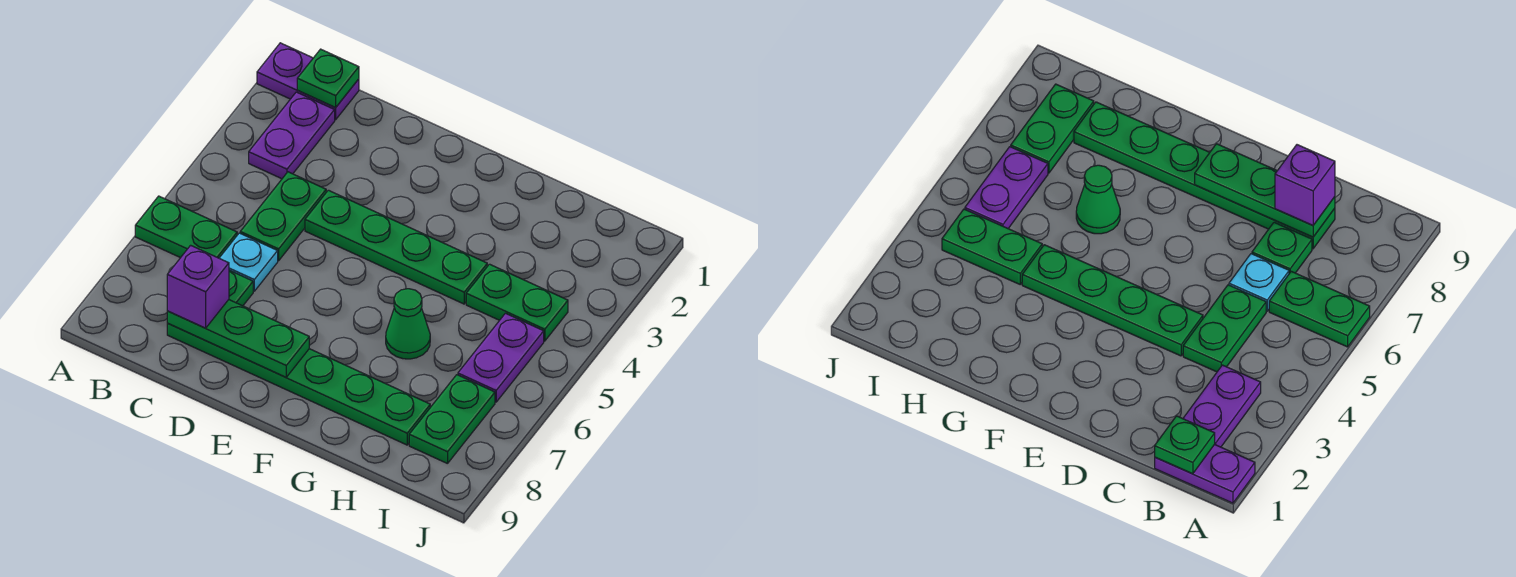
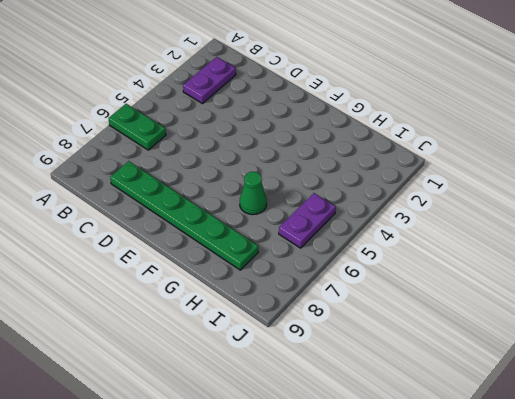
none -> purple 1x2 plate [257,43,359,120]
none -> green 1x2 plate [240,172,326,261]
none -> cyan 1x1 plate [219,233,278,291]

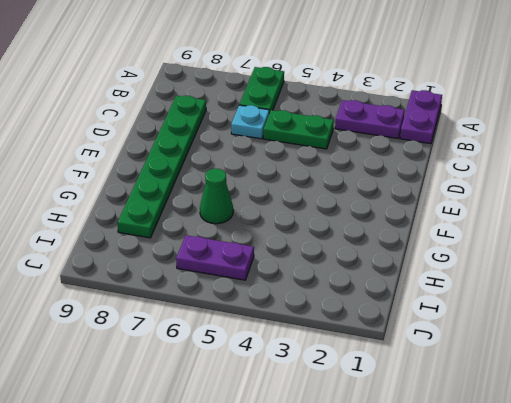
none -> green 1x1 plate [229,270,253,306]
none -> green 1x4 plate [305,190,487,304]
none -> green 1x2 plate [466,264,568,341]

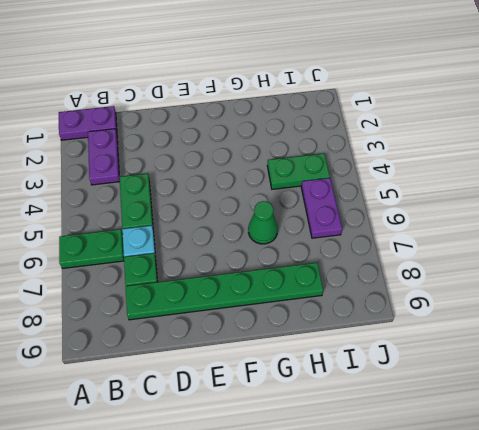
none -> green 1x4 plate [305,190,487,304]
none -> green 1x2 plate [409,375,495,464]
none -> green 1x1 plate [297,49,359,108]

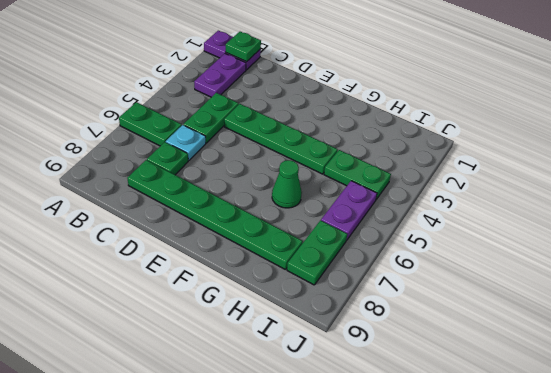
none -> green 1x3 plate [167,300,309,377]
none -> purple 1x1 brick [167,245,229,328]

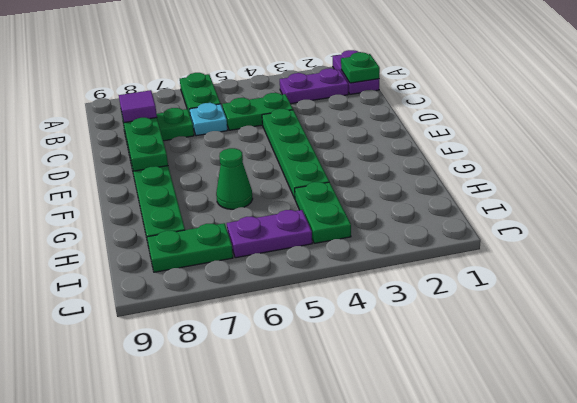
purple 1x1 tile [119,90,157,123] -> purple 1x1 brick [167,245,229,328]

